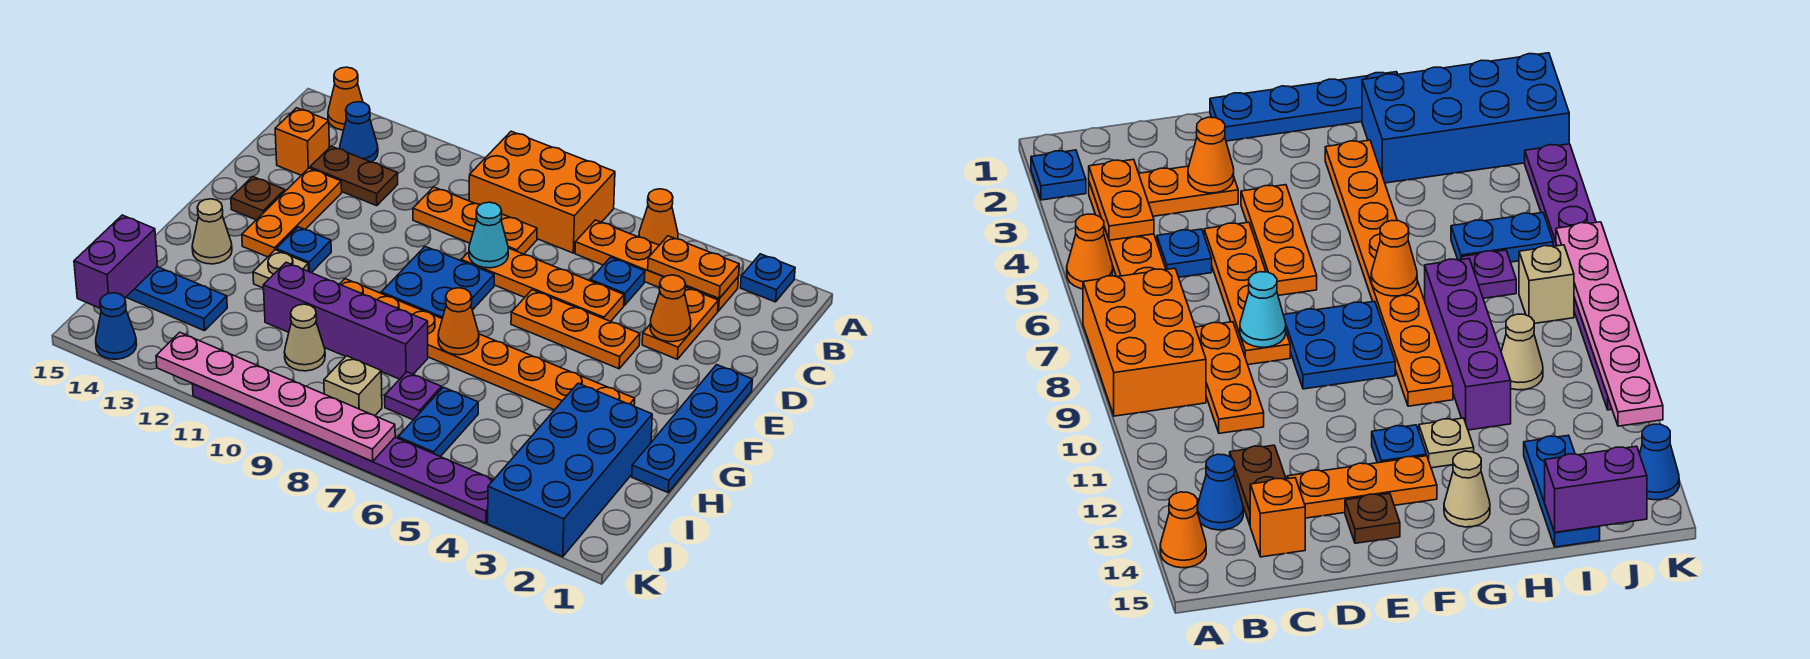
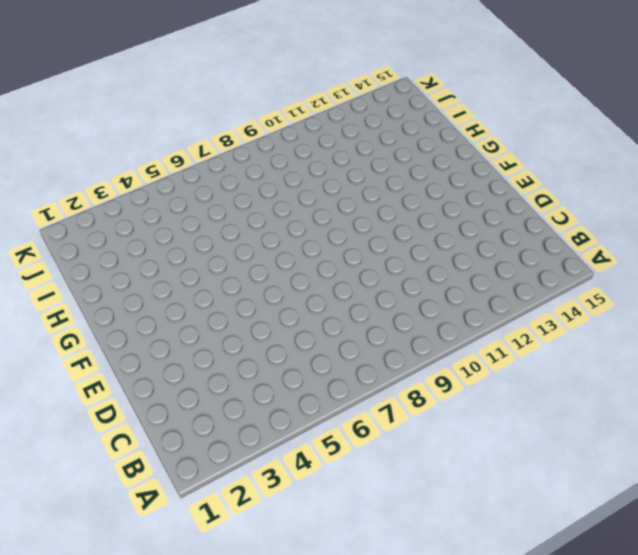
none -> blue 1x1 plate [740,254,795,302]
none -> orange 1x1 cone [639,189,678,245]
none -> orange 2x3 brick [469,131,615,253]
none -> orange 1x1 cone [328,67,363,130]

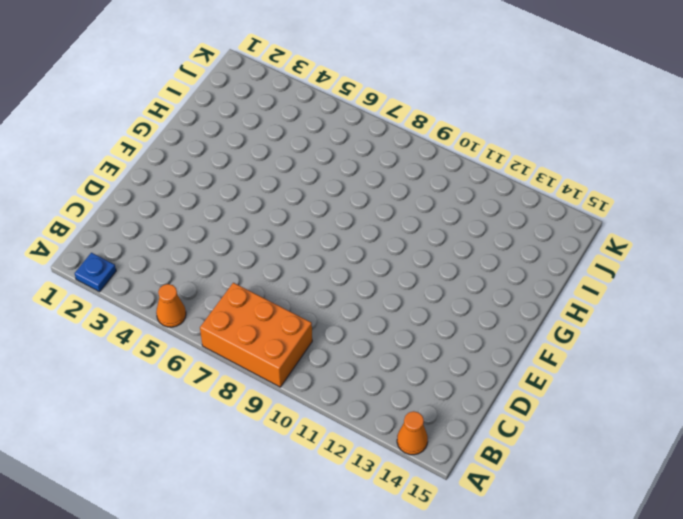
none -> orange 1x4 plate [575,220,738,311]
none -> blue 1x1 cone [340,102,378,162]
none -> orange 1x2 plate [642,287,718,359]
none -> blue 1x1 plate [590,257,645,305]

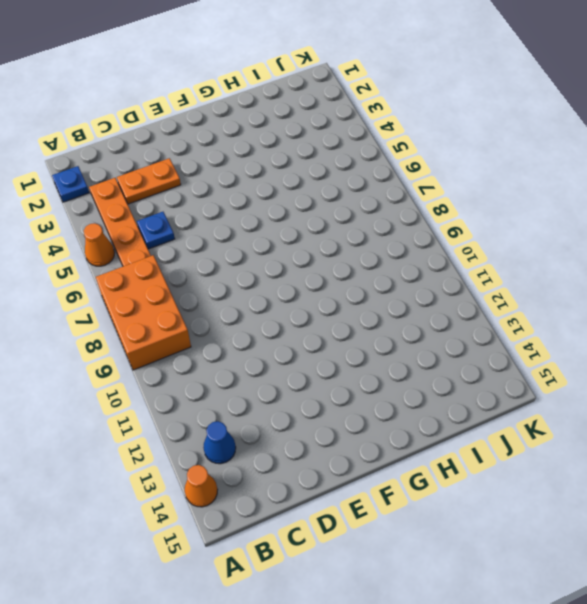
none -> orange 1x3 plate [413,187,537,254]
none -> brown 1x2 plate [310,146,398,206]
none -> orange 1x1 brick [275,108,329,175]
none -> orange 1x4 plate [461,248,624,321]

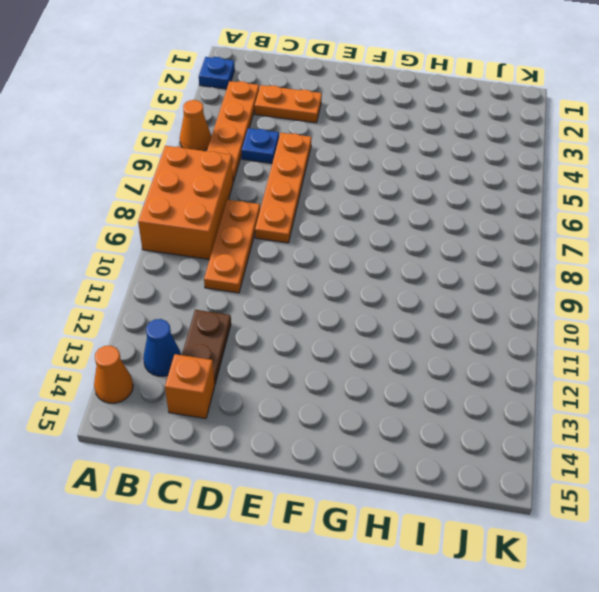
none -> orange 1x3 plate [242,168,342,257]
none -> blue 1x4 plate [632,365,753,492]
none -> orange 1x3 plate [511,290,640,369]
none -> blue 2x2 plate [381,247,494,318]

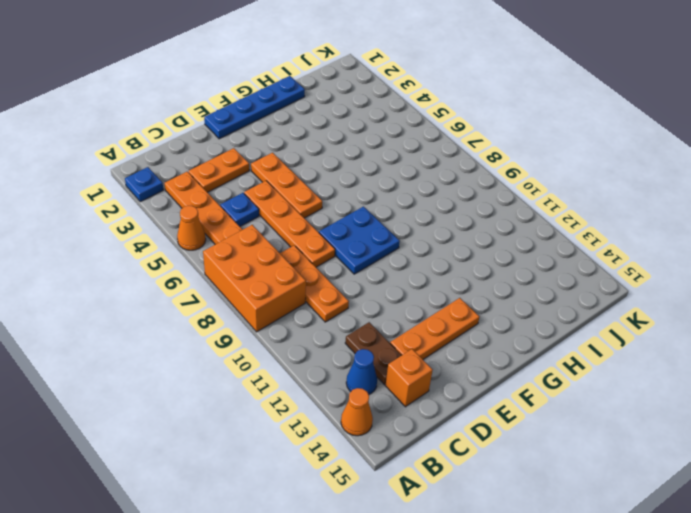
none -> brown 1x1 plate [231,177,285,220]
none -> blue 1x1 plate [276,227,331,273]
none -> orange 1x8 plate [340,279,635,410]
none -> tan 1x1 plate [253,250,308,288]

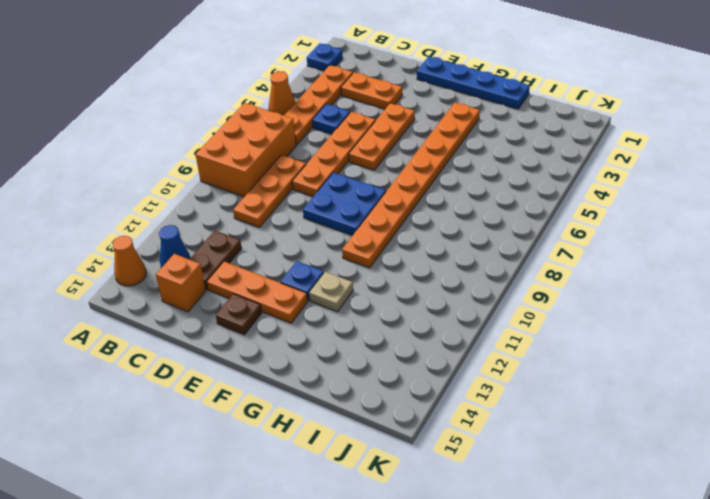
none -> tan 1x1 cone [192,199,232,264]
none -> blue 2x4 brick [488,383,652,557]
none -> purple 1x4 brick [263,262,428,379]
none -> blue 1x2 plate [398,387,478,457]

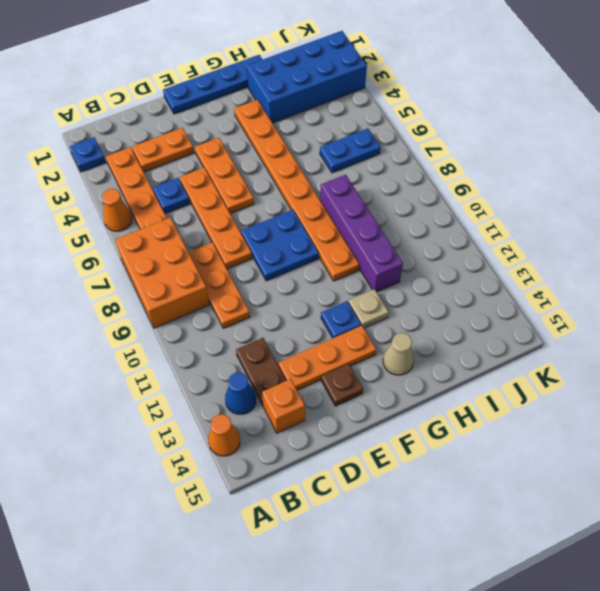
none -> purple 1x1 plate [385,372,442,420]
none -> tan 1x1 cone [285,304,325,371]
none -> blue 1x3 plate [126,267,227,331]
none -> tan 1x1 brick [324,356,382,416]

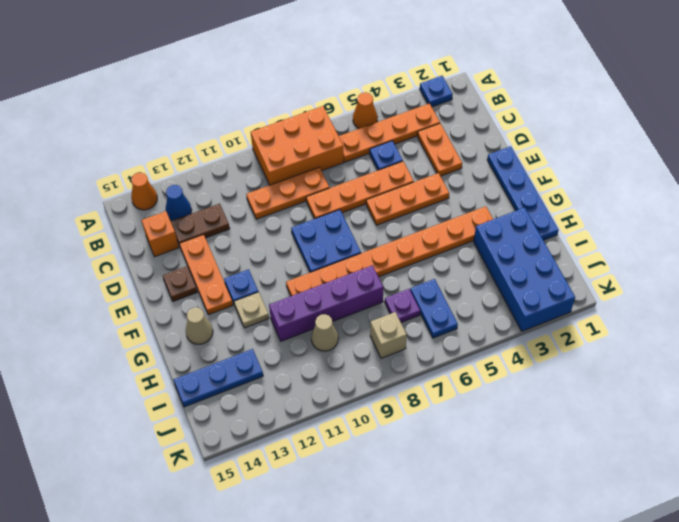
none -> purple 1x8 plate [192,384,494,523]
none -> blue 1x1 cone [96,293,137,359]
none -> orange 1x2 plate [648,236,739,298]
none -> orange 1x1 cone [650,275,691,342]

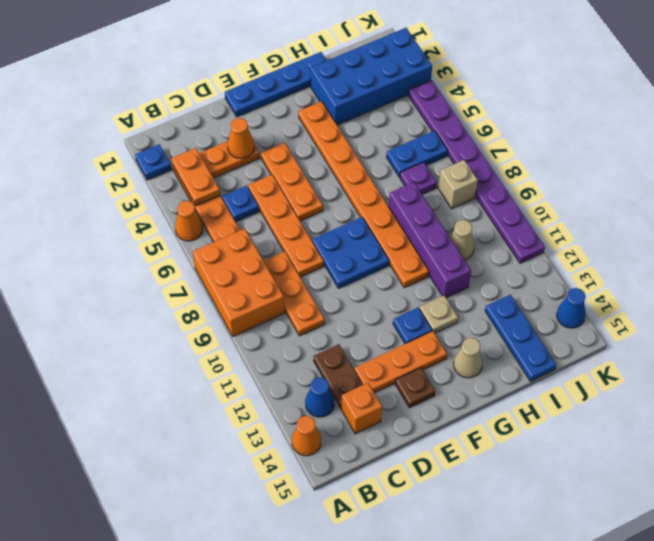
none -> cyan 1x1 cone [469,202,508,268]
none -> orange 1x1 cone [438,288,479,355]
none -> purple 1x2 brick [74,215,157,309]
none -> pink 1x6 plate [156,332,395,461]

